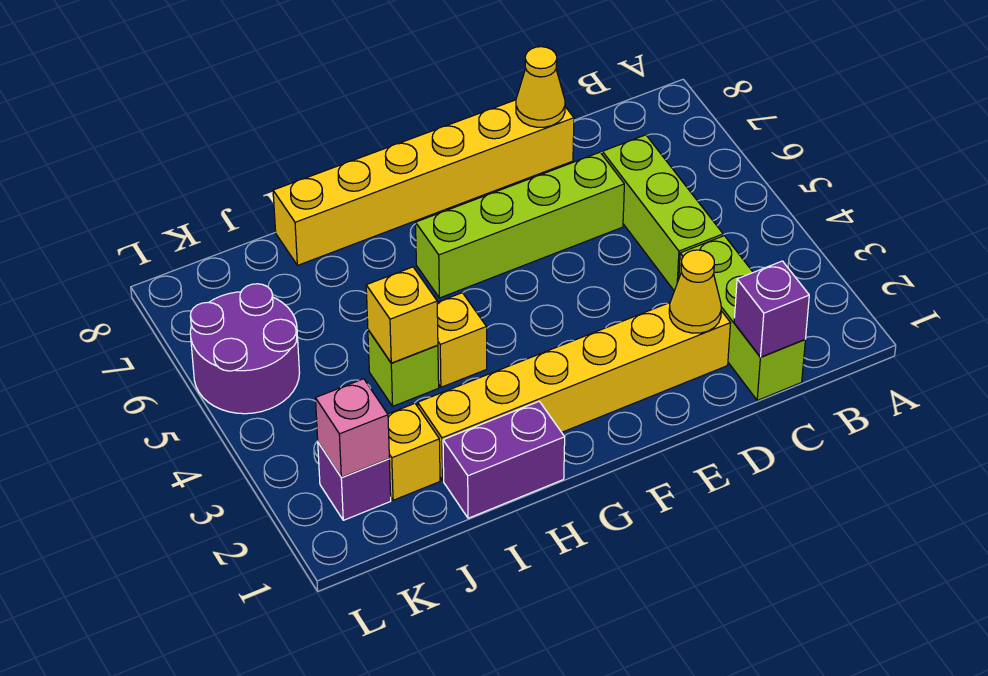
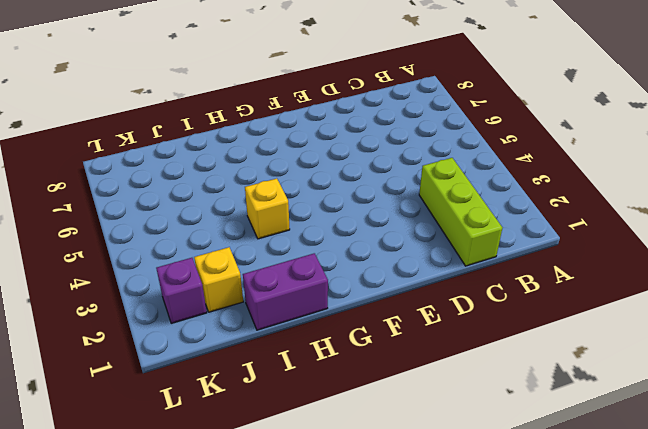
none -> lime 1x3 brick [602,135,723,291]
none -> yellow 1x6 brick [418,303,730,480]
none -> lime 1x4 brick [416,152,624,298]

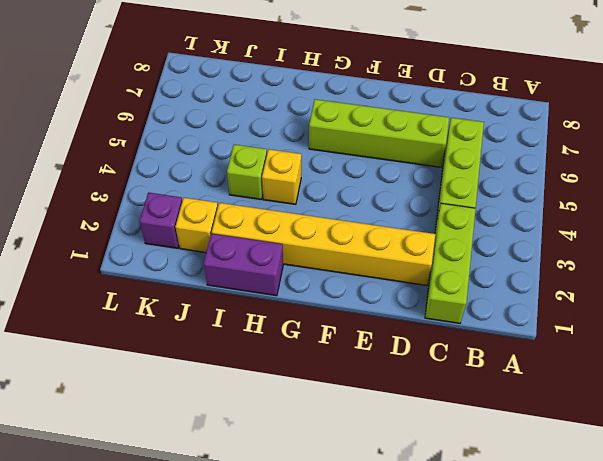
none -> yellow 1x6 brick [273,100,574,265]
none -> purple 2x2 round brick [190,284,300,414]
none -> purple 1x1 brick [734,261,809,357]

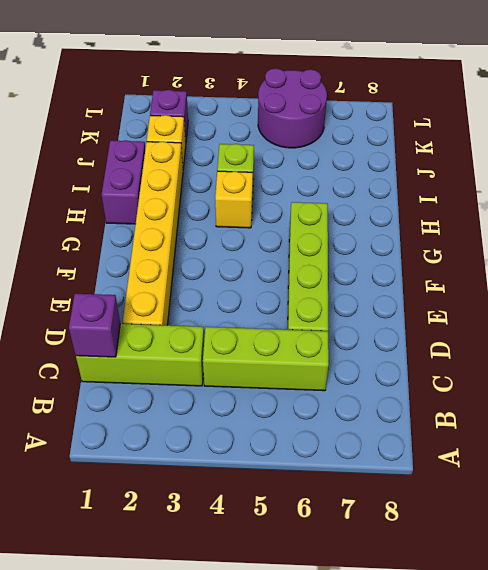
none -> yellow 1x6 brick [273,100,574,265]
none -> yellow 1x1 cone [669,250,721,333]
none -> yellow 1x1 cone [516,47,565,127]

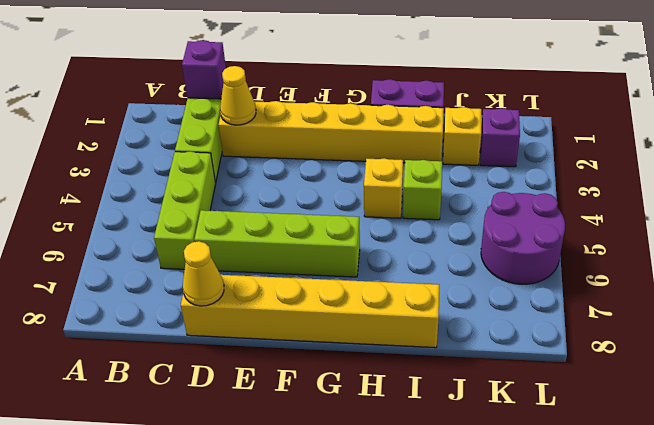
none -> yellow 1x1 brick [366,267,438,363]
none -> pink 1x1 brick [316,379,389,477]

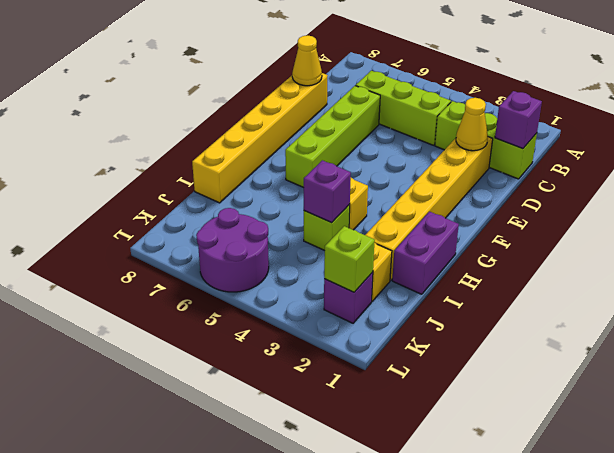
purple 1x1 brick [304,160,351,223] -> yellow 1x1 brick [366,267,438,363]
lime 1x1 brick [324,226,375,292] -> pink 1x1 brick [316,379,389,477]

